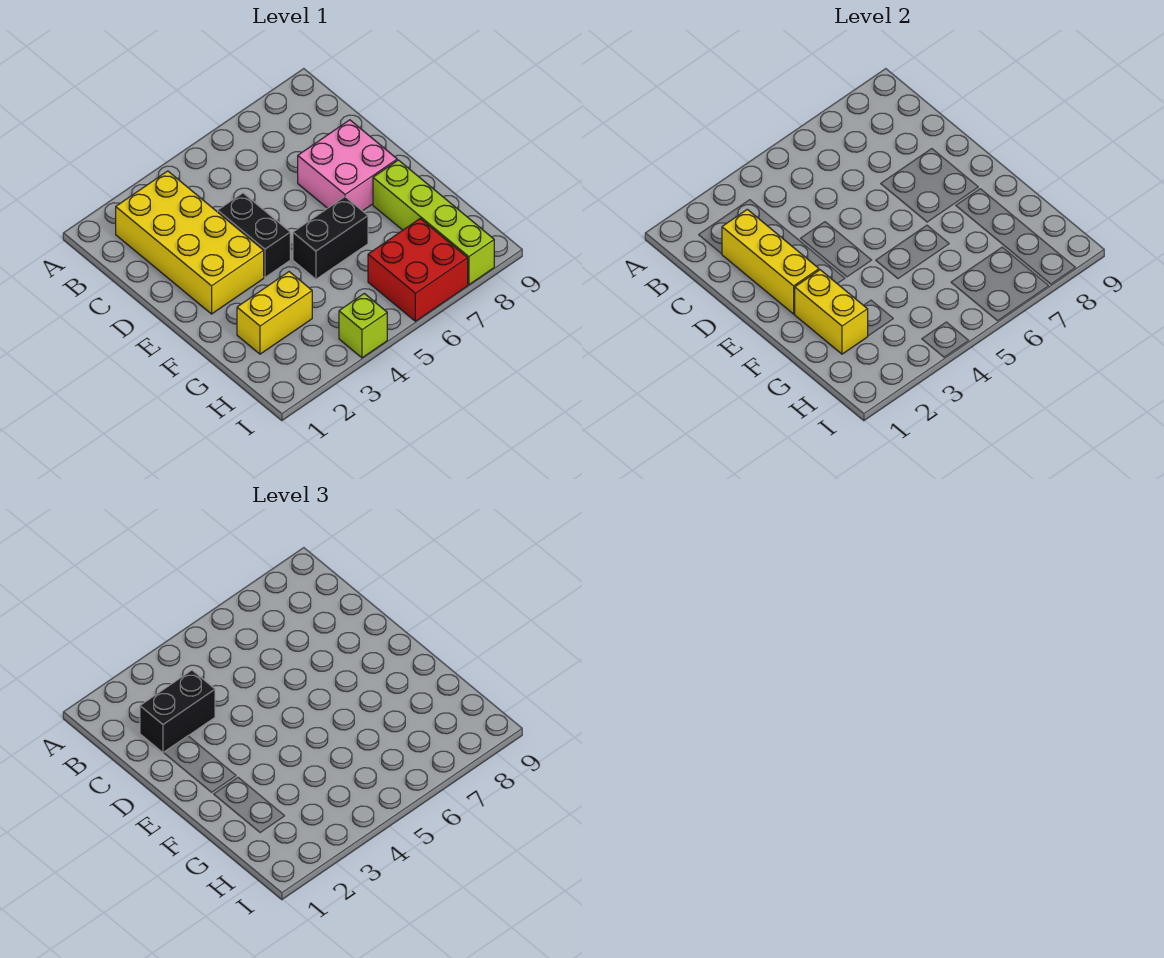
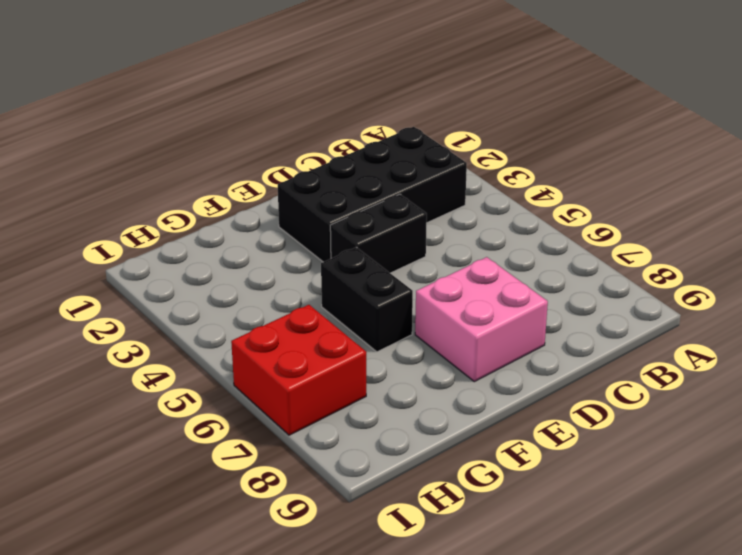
black 2x4 brick [278,127,467,262] -> yellow 2x4 brick [116,171,264,314]
none -> lime 1x4 brick [373,160,494,285]
none -> yellow 1x2 brick [237,272,312,354]

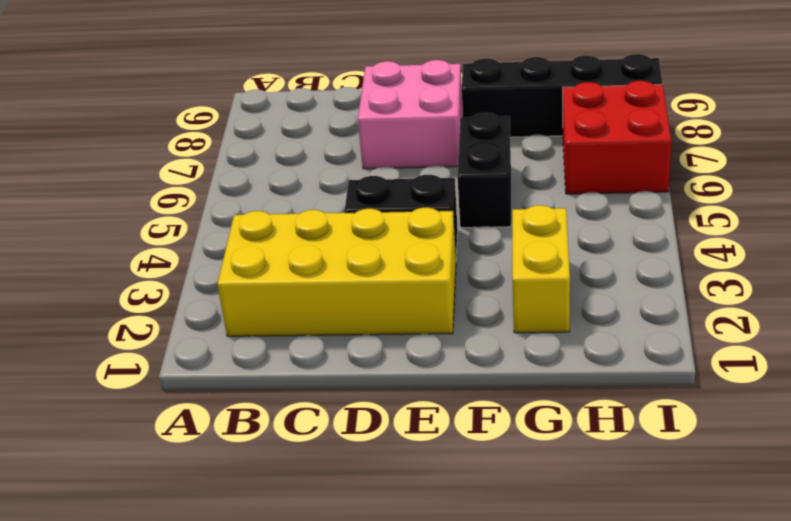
black 1x4 brick [462,54,663,137] -> lime 1x4 brick [373,160,494,285]
none -> lime 1x1 brick [339,293,387,358]
none -> yellow 1x3 brick [722,209,819,314]

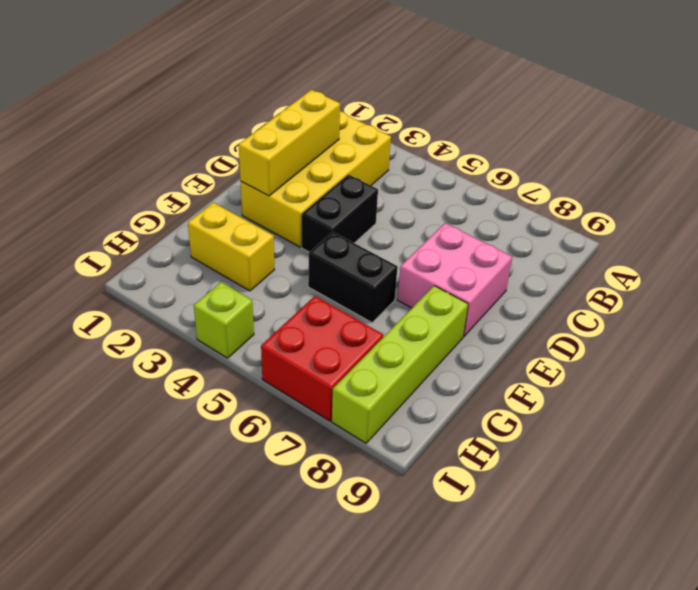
none -> yellow 1x2 brick [795,270,868,354]
none -> black 1x2 brick [140,670,215,753]

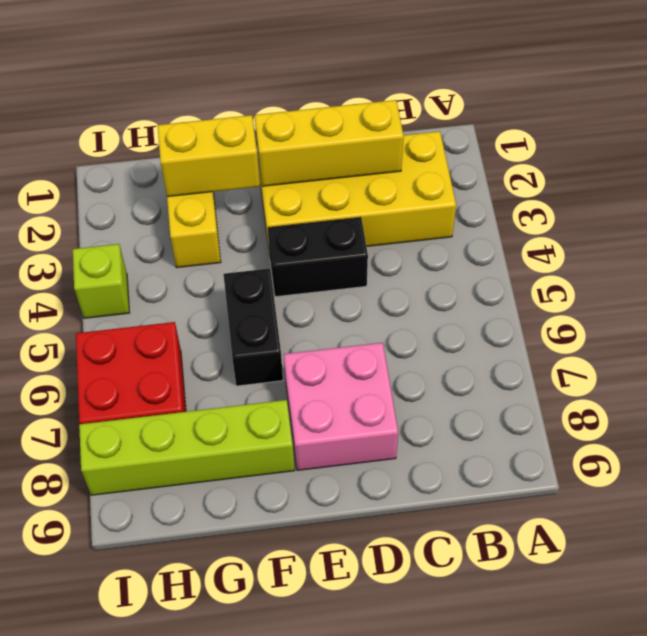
none -> black 1x2 brick [140,670,215,753]

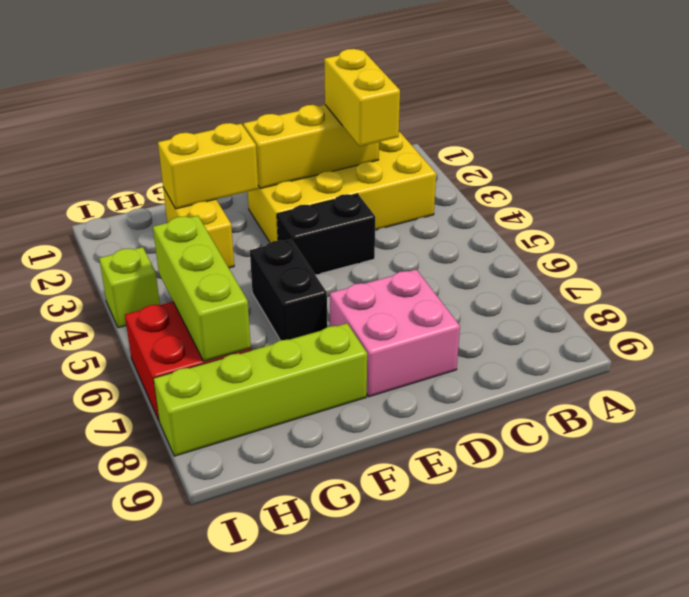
yellow 1x2 brick [324,49,400,146] -> black 1x2 brick [140,670,215,753]
lime 1x3 brick [153,216,251,361] -> none

